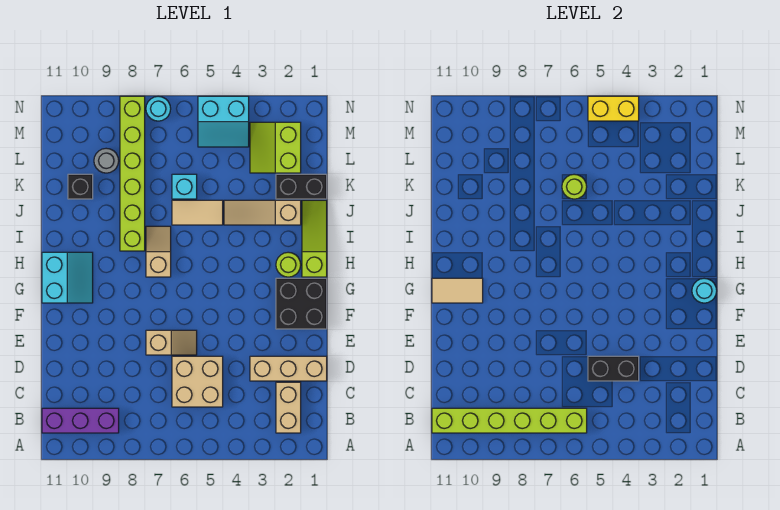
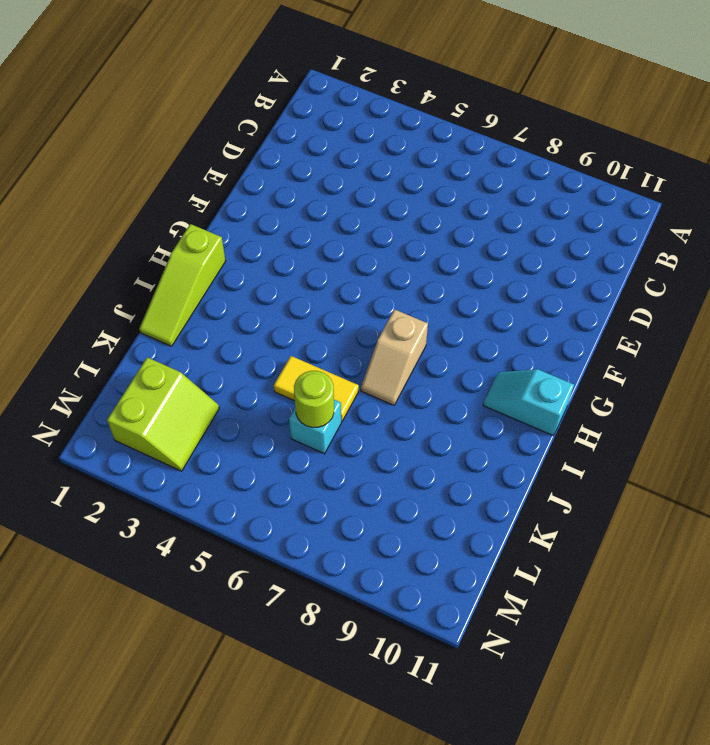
cyan 1x2 slope [483,369,574,436] -> cyan 2x2 slope [42,252,93,303]
yellow 1x2 tile [274,356,359,421] -> tan 1x2 tile [172,200,223,225]
none -> tan 1x2 brick [276,382,301,433]
none -> purple 1x3 brick [42,408,119,433]
none -> tan 2x2 brick [172,356,223,407]

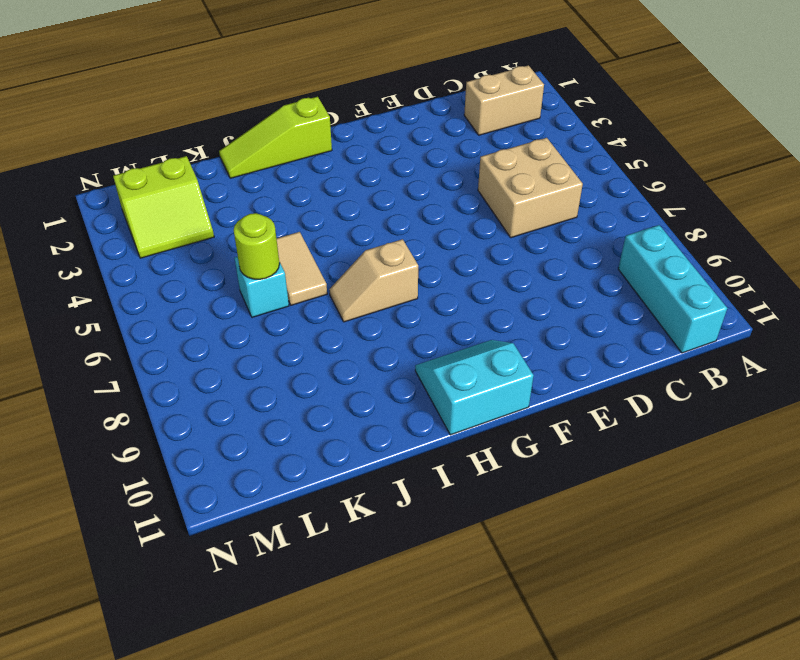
cyan 1x3 brick [618,225,727,353] -> purple 1x3 brick [42,408,119,433]
none -> tan 1x3 brick [250,356,327,381]
none -> tan 1x2 slope [146,330,197,355]
none -> black 2x2 brick [276,278,327,329]

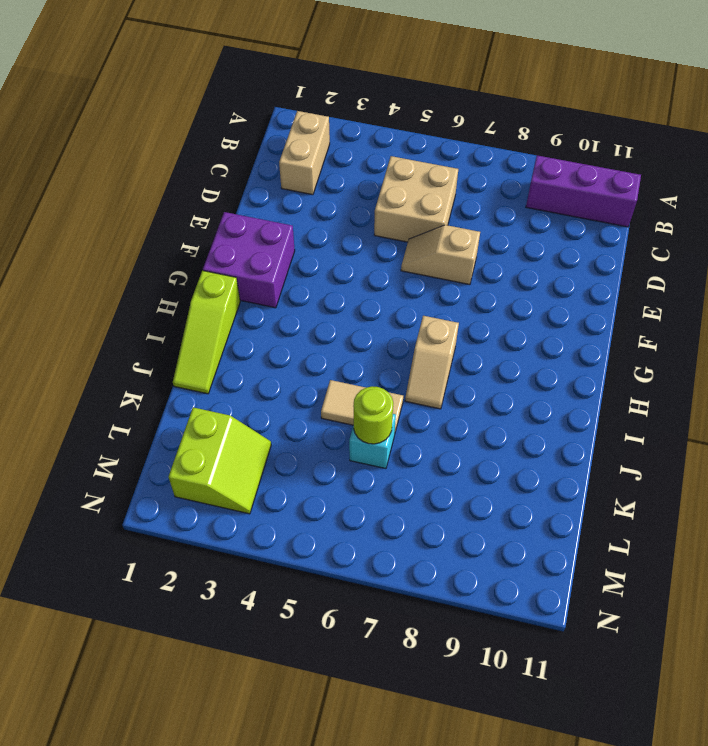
purple 2x2 brick [203,212,295,308] -> black 2x2 brick [276,278,327,329]
none -> tan 1x3 brick [250,356,327,381]
none -> cyan 2x2 slope [42,252,93,303]
none -> lime 1x1 round brick [276,252,301,277]

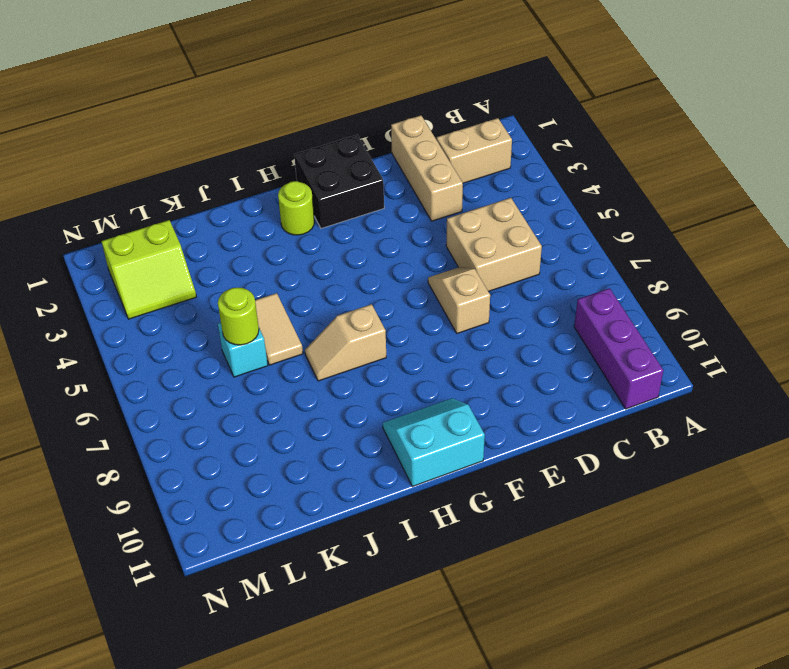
none -> lime 1x3 slope [302,200,327,277]
none -> lime 1x6 brick [120,96,145,251]
none -> tan 1x3 slope [224,200,301,225]

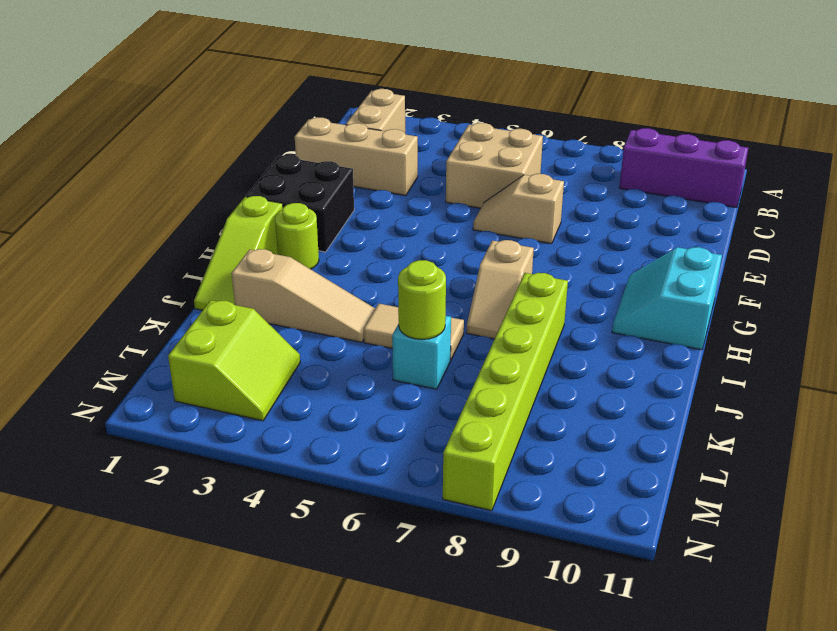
none -> black 1x2 brick [276,174,327,199]
none -> black 1x1 brick [68,174,93,199]
none -> grey 1x1 round brick [94,148,119,173]

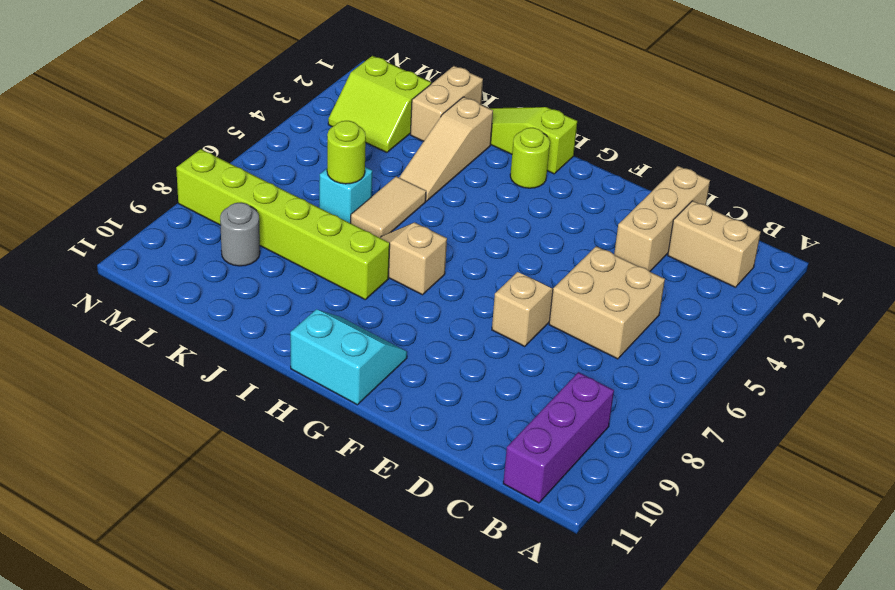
tan 1x2 brick [410,66,483,141] -> black 1x2 brick [276,174,327,199]
none -> black 2x2 brick [276,278,327,329]
none -> black 1x1 brick [68,174,93,199]
none -> cyan 2x2 slope [198,96,249,147]

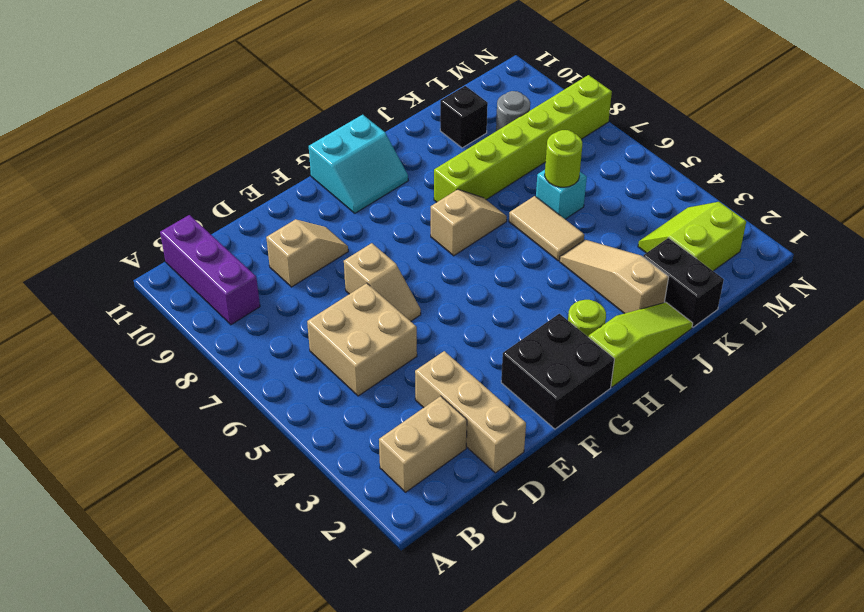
tan 1x2 slope [266,219,348,287] -> none
none -> cyan 2x2 slope [198,96,249,147]
none -> cyan 1x1 round brick [146,96,171,121]
none -> lime 1x6 brick [432,408,587,433]

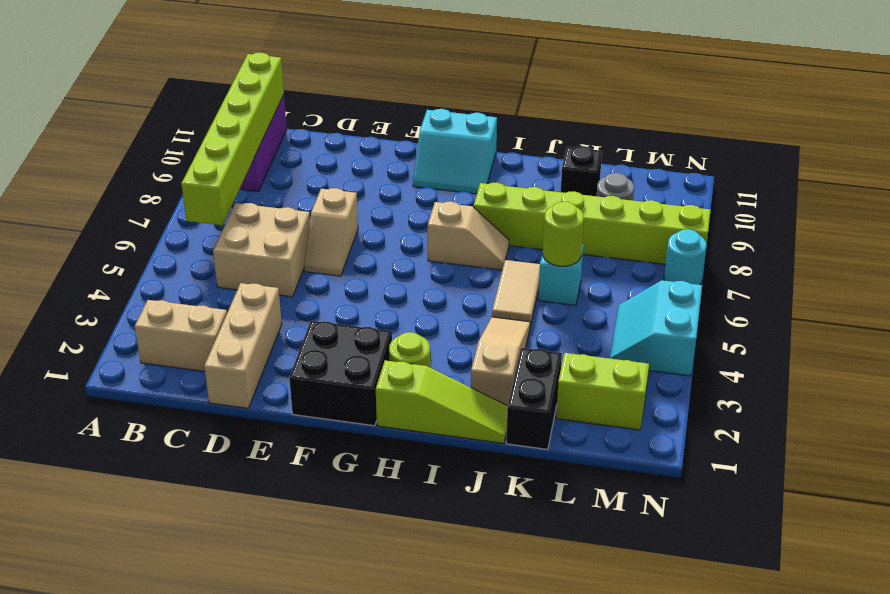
none -> black 1x2 brick [588,356,639,381]
none -> cyan 1x1 round brick [692,278,717,303]
none -> tan 1x2 tile [432,278,483,303]

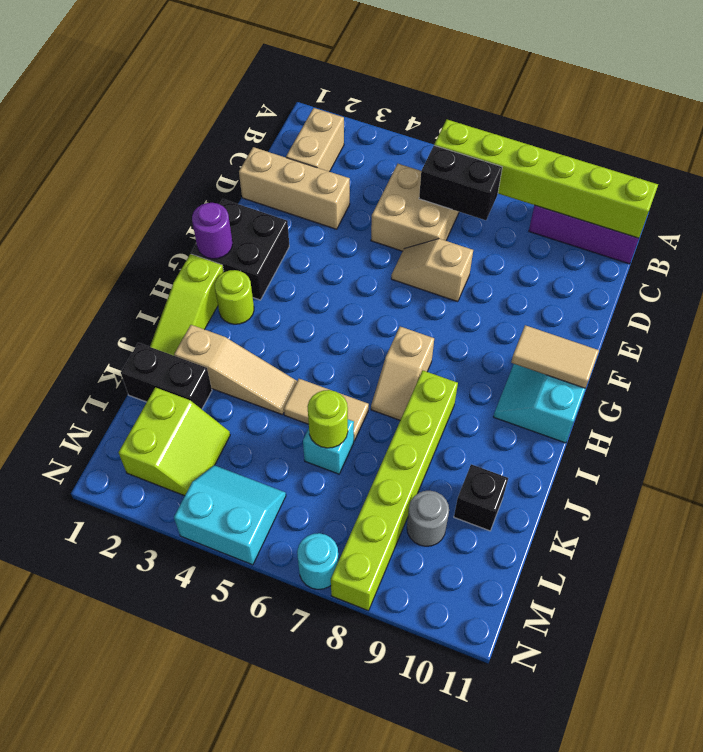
black 1x2 brick [419,146,502,220] -> black 1x2 brick moved to [588,356,639,381]
purple 1x1 round brick [192,203,232,259] -> cyan 1x1 round brick [692,278,717,303]
none -> yellow 1x2 brick [588,96,639,121]

